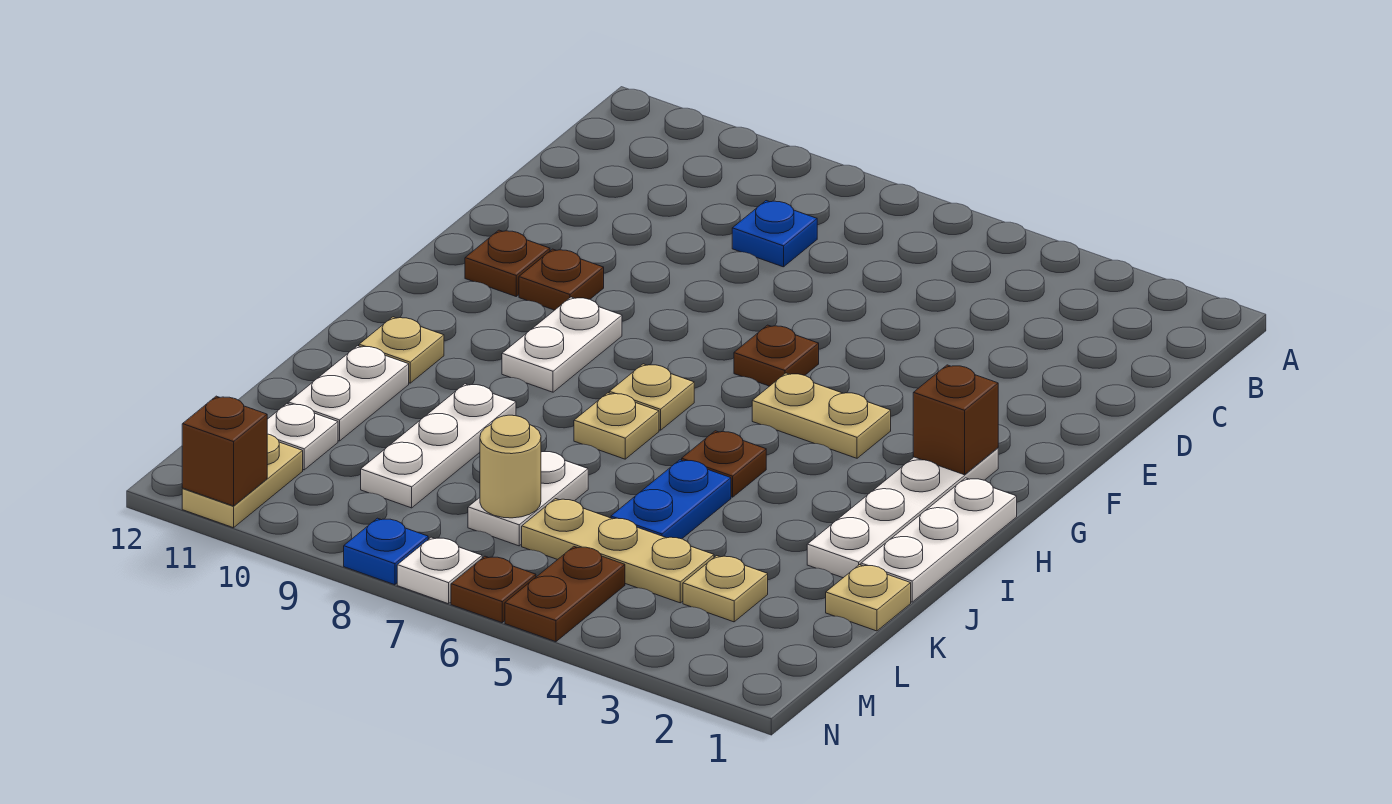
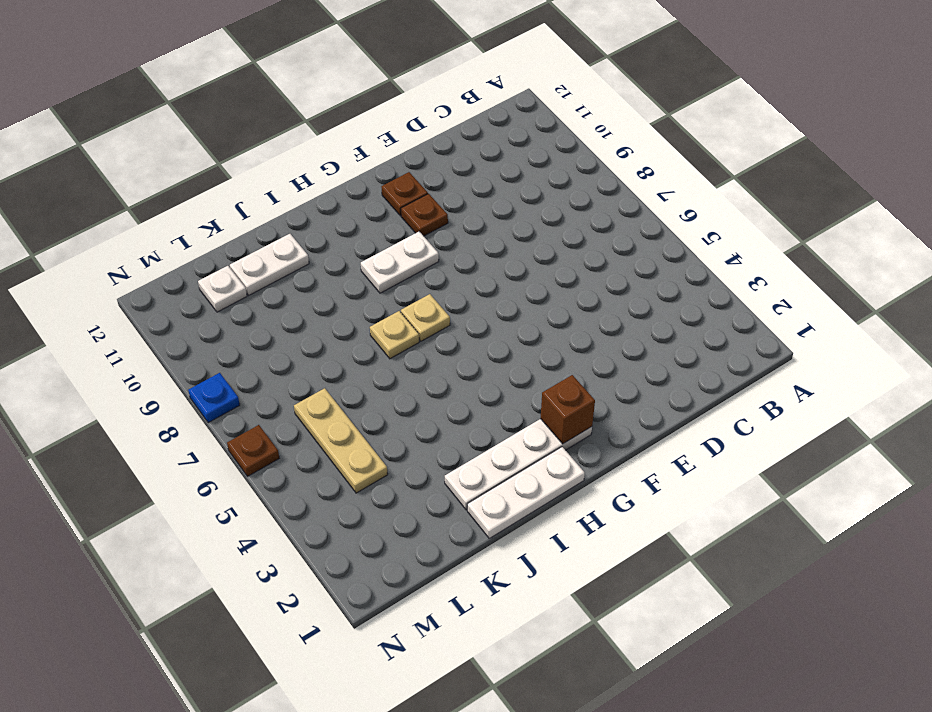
none -> blue 1x1 plate [732,201,817,267]
none -> brown 1x1 plate [734,325,819,386]
none -> tan 1x2 plate [752,373,891,458]

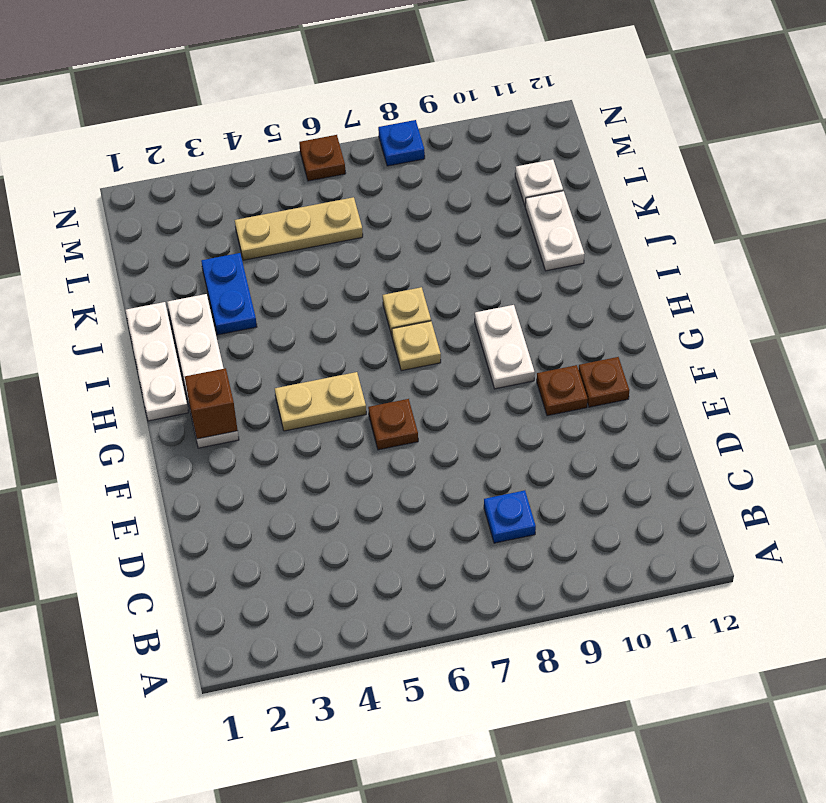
blue 1x2 plate [201,253,257,335] -> blue 1x2 plate moved to [611,460,731,539]
none -> brown 1x1 plate [682,431,766,497]
none -> tan 1x1 plate [359,317,444,383]
none -> white 1x3 plate [361,384,516,508]

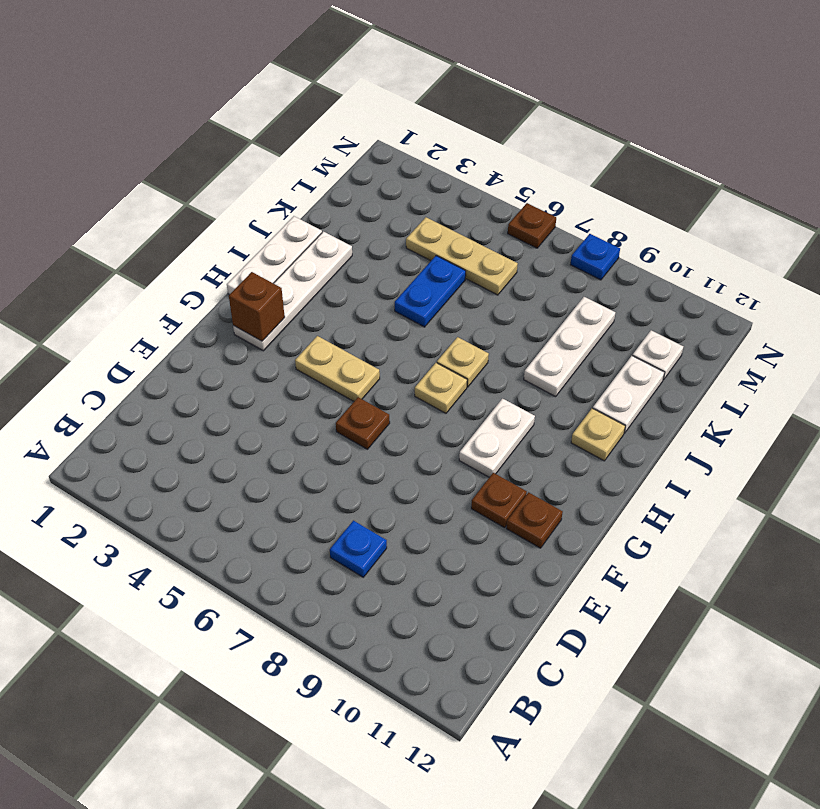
none -> brown 1x1 plate [682,431,766,497]
none -> tan 1x1 plate [826,565,911,631]
none -> white 1x2 plate [468,452,588,546]

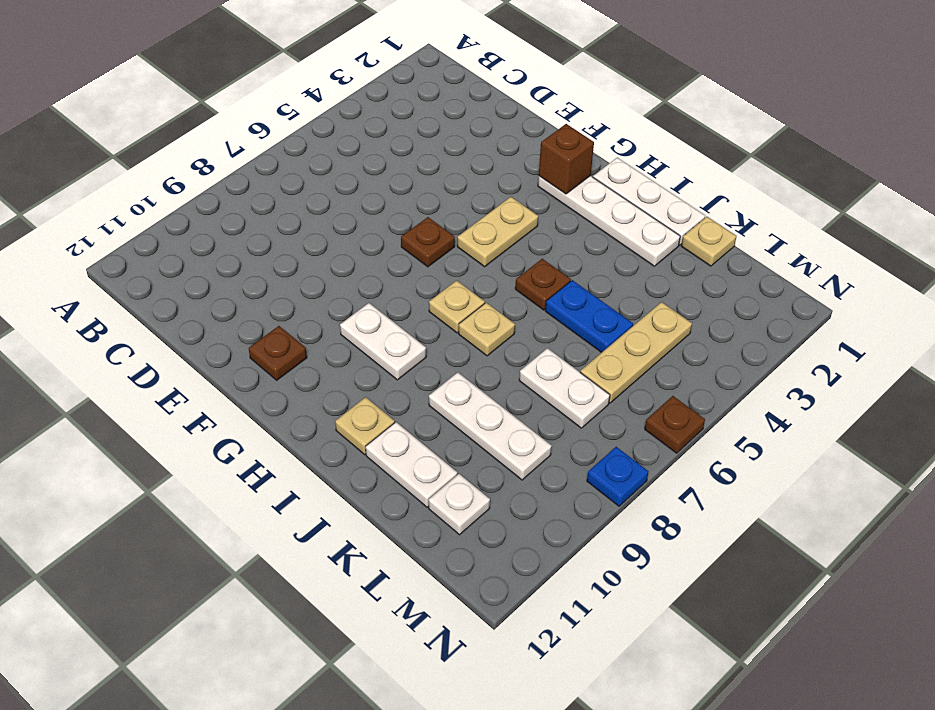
none -> blue 1x1 plate [732,201,817,267]
none -> brown 1x1 plate [519,249,604,310]
none -> tan 1x1 plate [683,556,768,622]

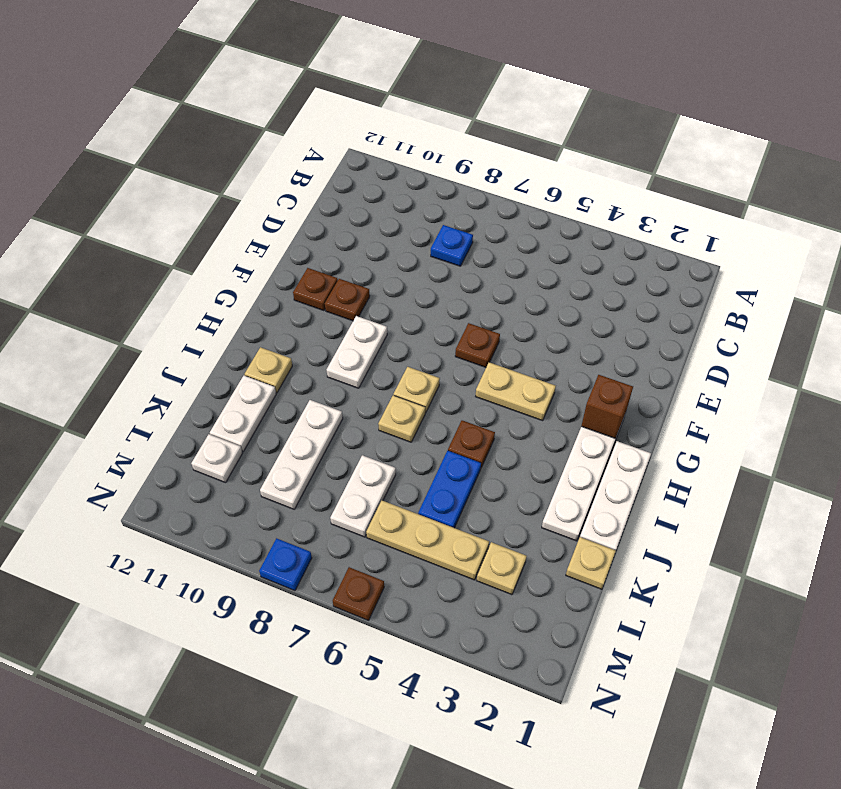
none -> brown 1x2 plate [505,547,625,642]
none -> tan 1x2 plate [182,434,303,528]
none -> white 1x1 plate [397,537,482,604]

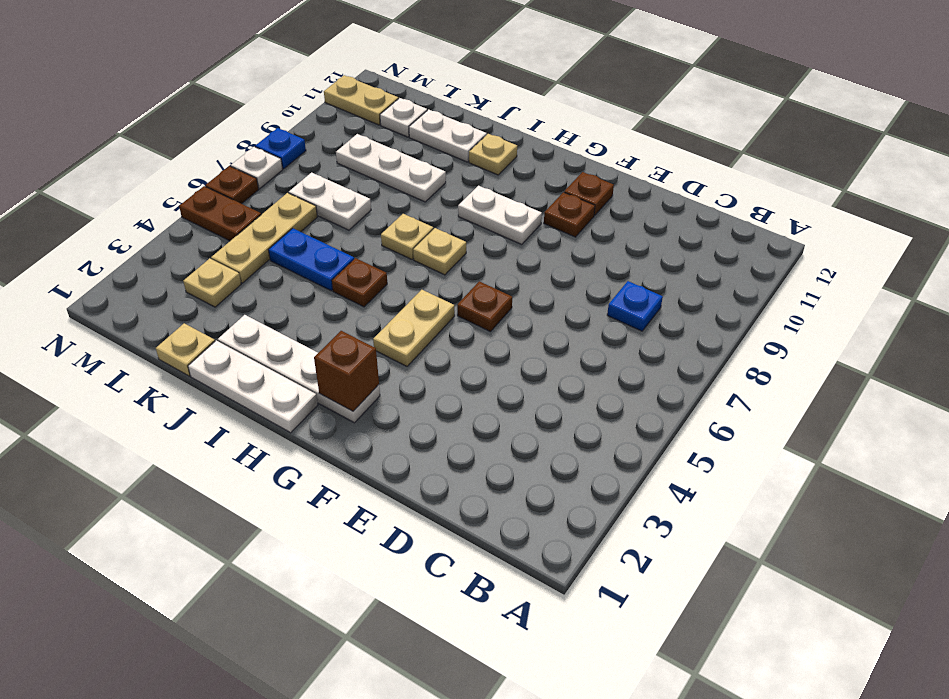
none -> tan 1x1 round brick [480,415,541,518]
none -> brown 1x1 brick [182,396,267,506]

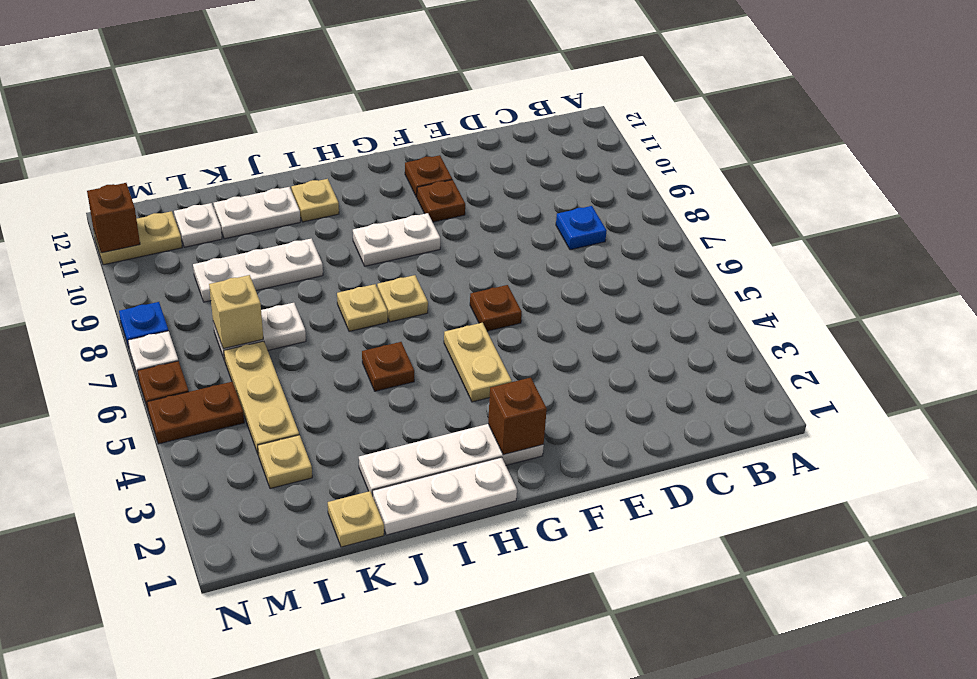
tan 1x1 brick [209,275,263,349] -> tan 1x1 round brick [480,415,541,518]
none -> blue 1x2 plate [611,460,731,539]

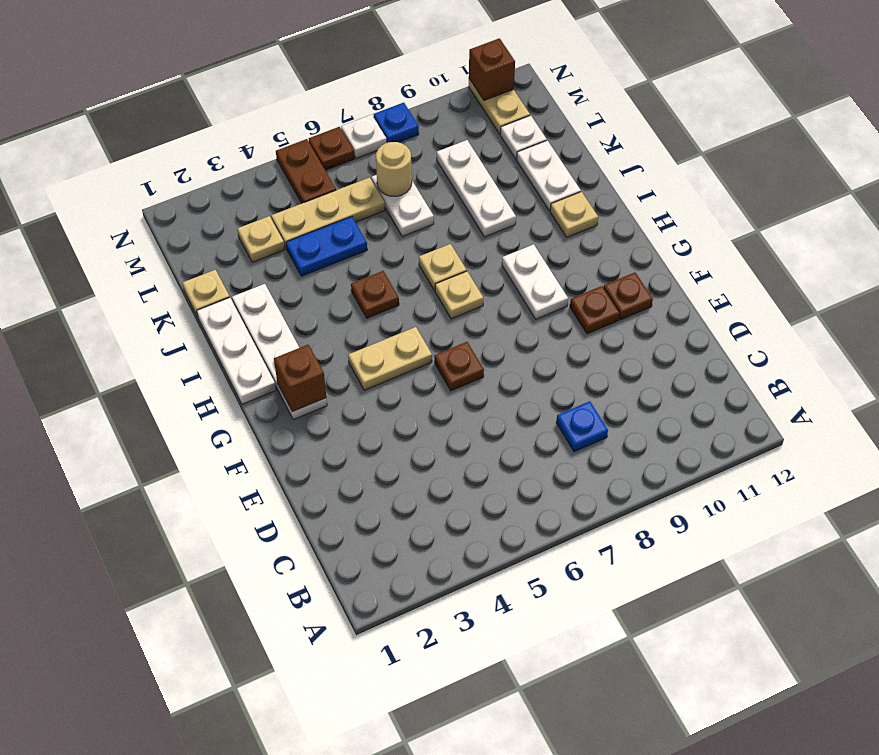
blue 1x2 plate [286,217,367,276] -> blue 1x2 plate turned to [611,460,731,539]

